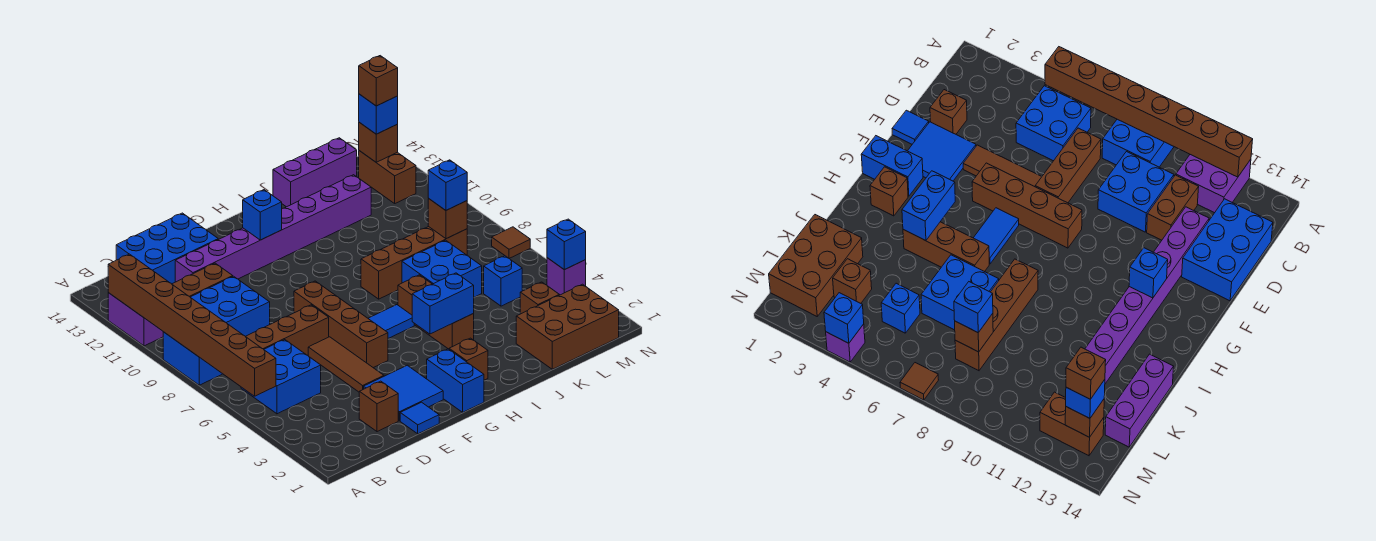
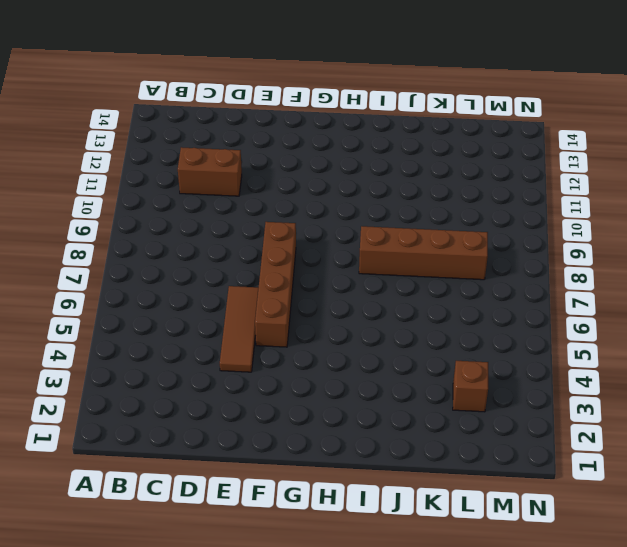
none -> blue 2x2 brick [163,332,222,385]
none -> purple 2x2 brick [108,293,163,346]
none -> blue 2x2 brick [241,340,321,414]
none -> brown 1x3 brick [245,305,329,355]

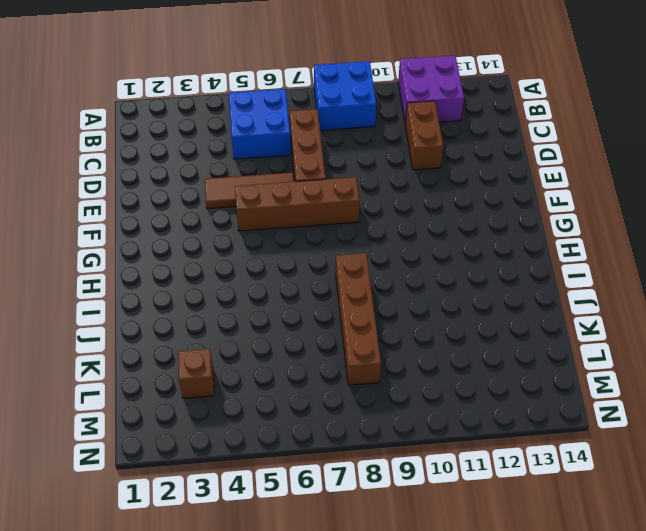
none -> blue 2x2 brick [190,276,270,336]
none -> blue 2x3 brick [116,213,218,284]
none -> brown 1x1 brick [359,381,398,432]
none -> purple 1x8 brick [175,175,371,282]

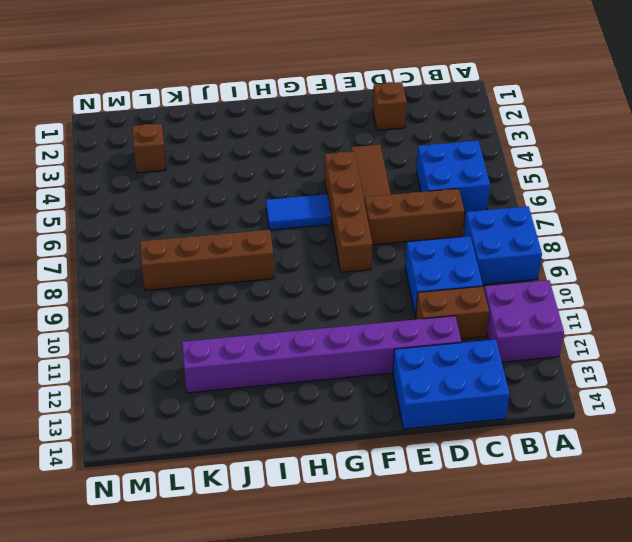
none -> blue 1x1 tile [400,402,439,434]
none -> blue 2x2 tile [364,365,443,421]
none -> blue 1x2 brick [427,349,484,412]
none -> brown 1x1 brick [449,338,488,380]

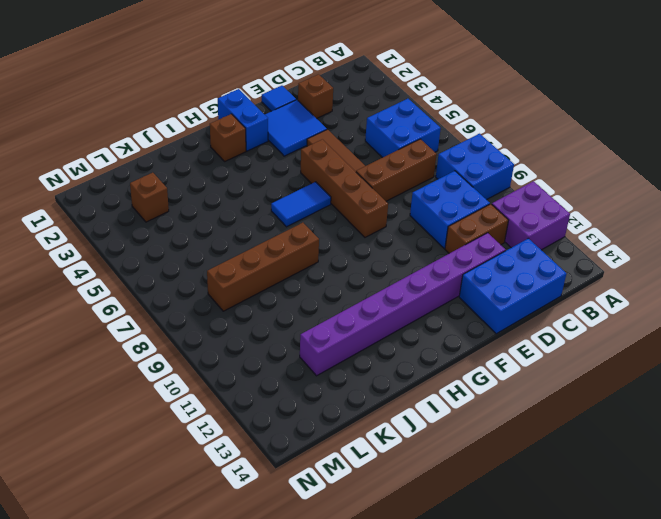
none -> brown 1x3 brick [398,275,474,349]
none -> blue 2x2 brick [402,240,482,297]
none -> purple 1x3 brick [273,138,357,207]
none -> brown 2x3 brick [516,284,619,369]

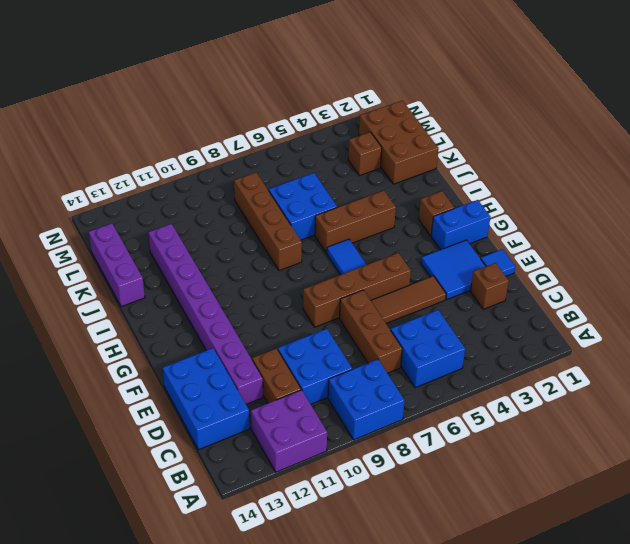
none -> blue 1x1 brick [484,256,522,306]
none -> brown 1x2 brick [359,151,416,203]
none -> purple 1x1 brick [547,258,586,295]
none -> brown 1x1 tile [492,227,530,259]

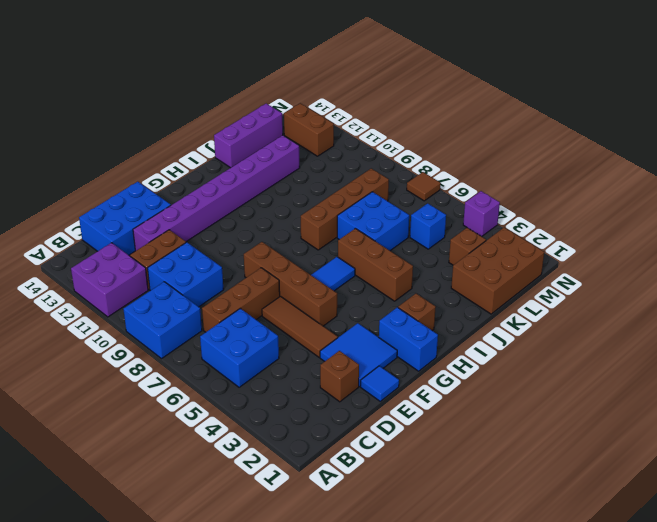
none -> brown 1x8 brick [108,254,276,396]
none -> blue 1x1 brick [243,190,282,240]
none -> blue 1x2 brick [412,273,474,334]
none -> brown 1x1 brick [428,199,467,239]

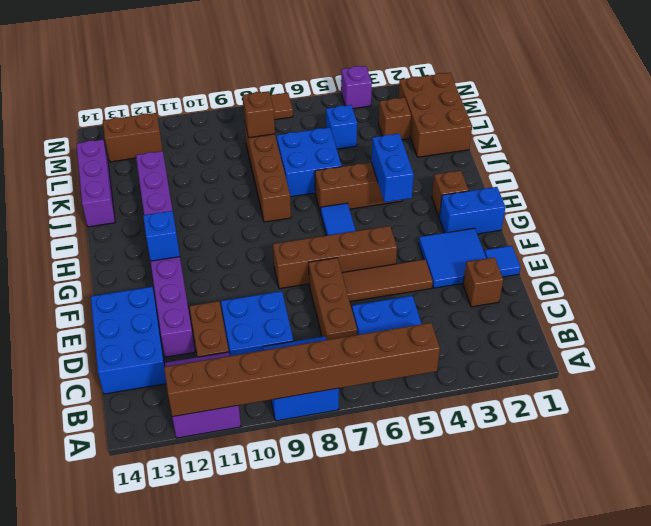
none -> brown 1x1 brick [359,122,398,162]
none -> blue 1x1 brick [547,219,586,270]
none -> blue 1x1 brick [428,160,467,210]
none -> blue 1x1 brick [359,94,398,134]

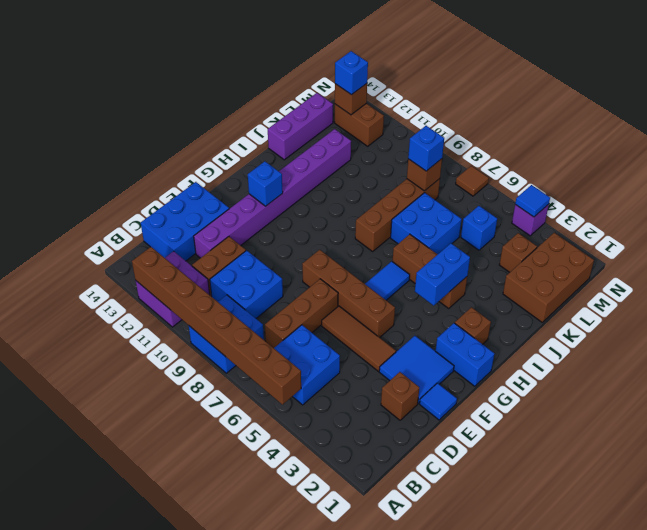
blue 1x1 tile [515,185,550,217] -> blue 1x1 brick [547,219,586,270]
none -> brown 1x1 brick [359,56,398,106]

